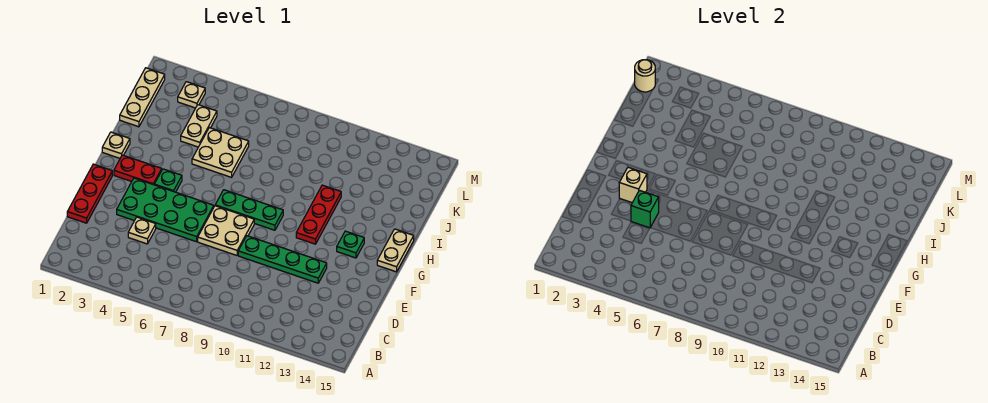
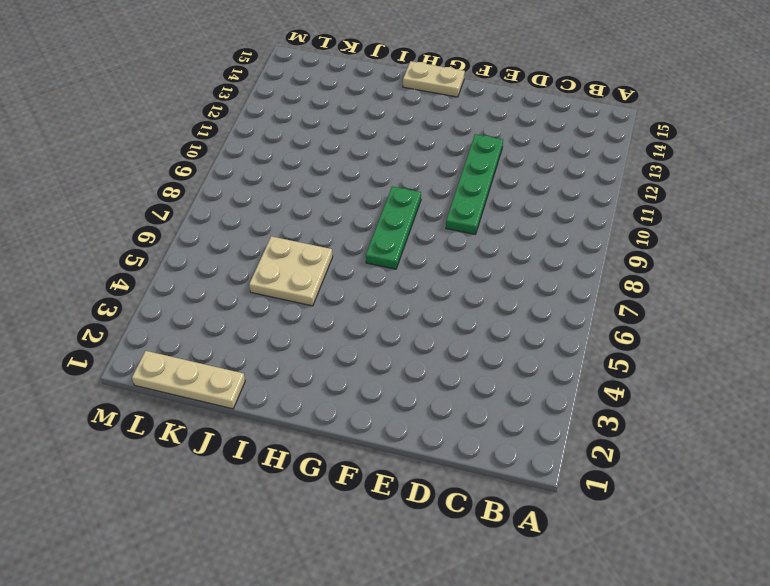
none -> red 1x3 plate [67,164,112,223]
none -> tan 1x1 plate [128,217,156,244]
none -> green 2x4 plate [117,178,214,242]

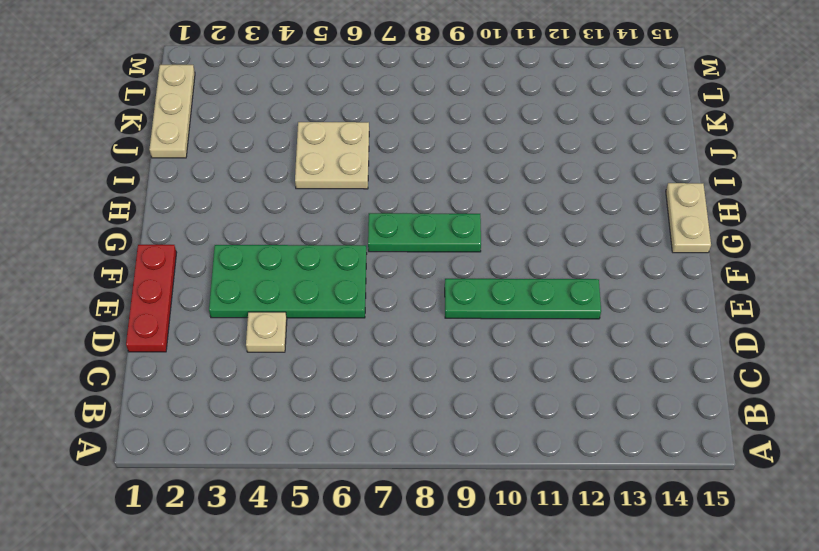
none -> tan 2x2 plate [198,206,254,255]
none -> red 1x2 plate [114,155,162,185]
none -> green 1x1 plate [154,169,182,192]

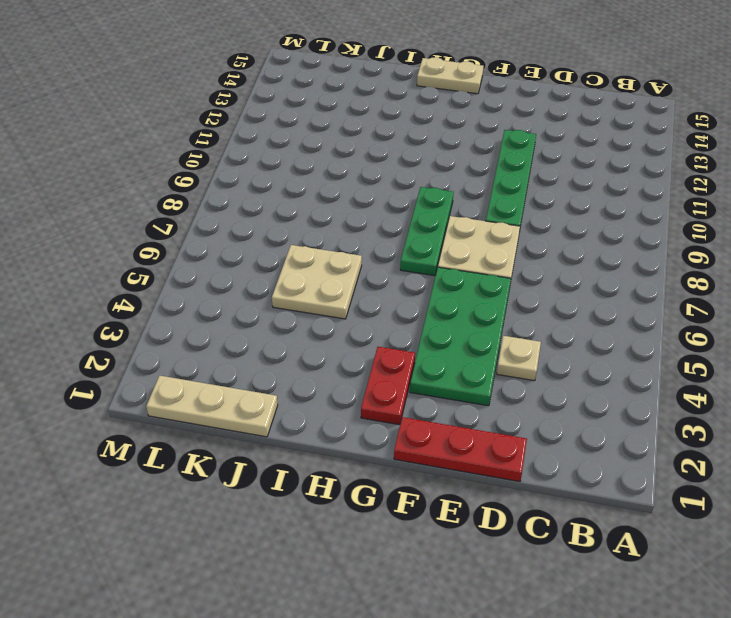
none -> green 1x1 plate [154,169,182,192]
none -> red 1x3 plate [296,185,341,244]
none -> green 1x1 plate [337,231,364,258]

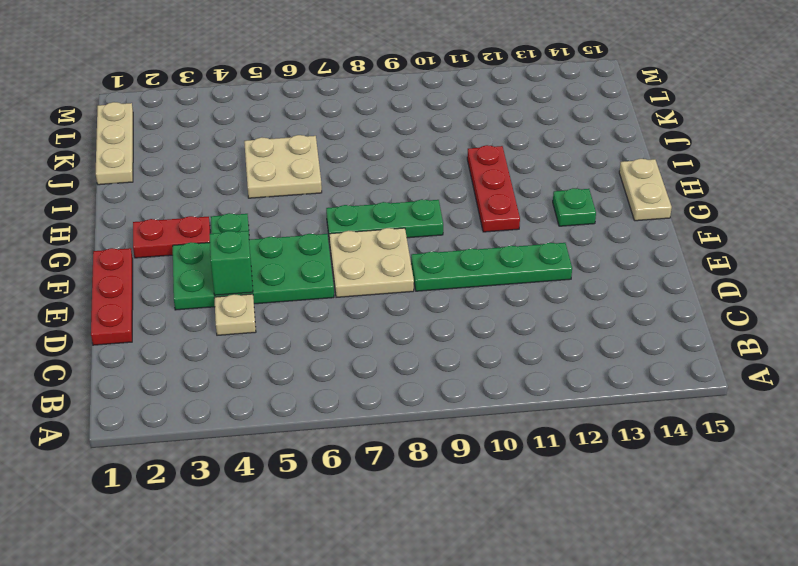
none -> tan 1x1 plate [102,132,130,158]
none -> tan 1x2 plate [181,105,217,147]
none -> tan 1x1 plate [178,82,205,108]

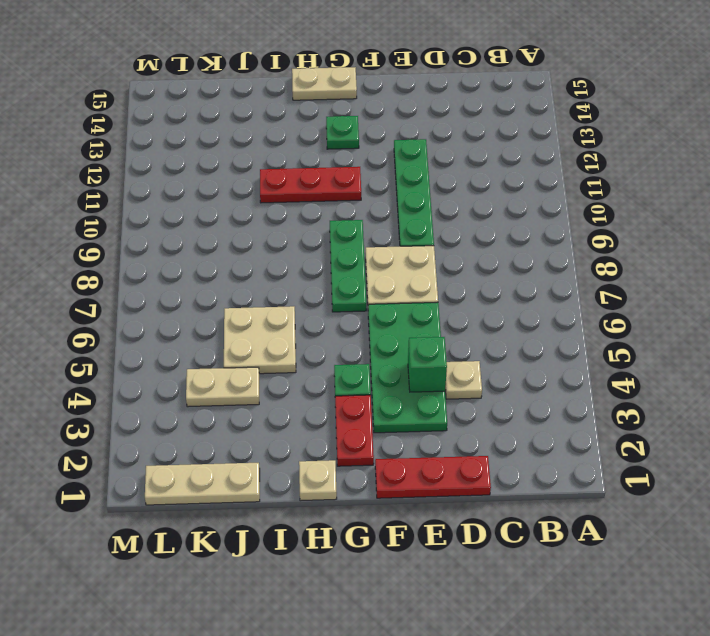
none -> tan 1x1 plate [178,82,205,108]
none -> tan 1x1 brick [619,167,647,203]
none -> tan 1x1 round brick [635,60,656,92]

